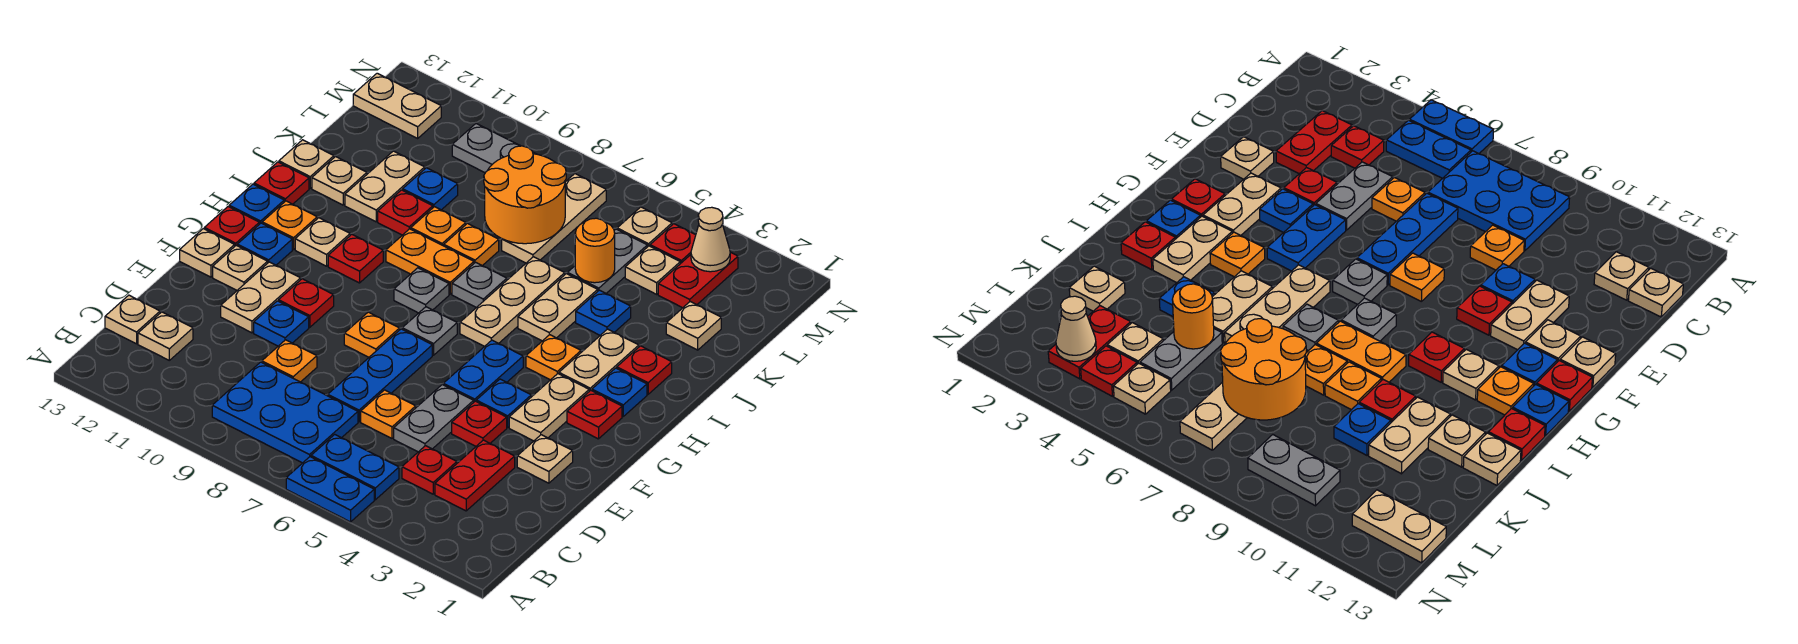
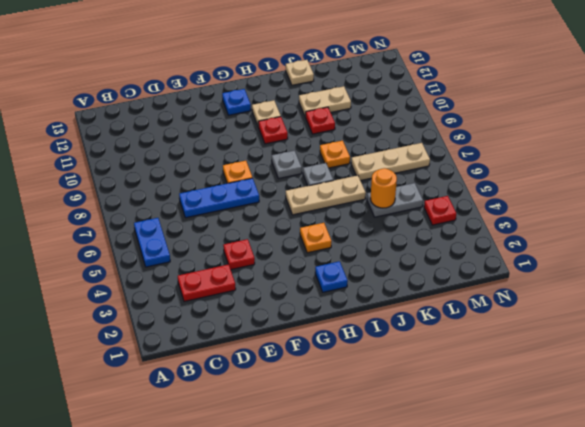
none -> blue 1x2 plate [286,457,374,522]
none -> blue 2x3 plate [212,362,358,463]
none -> red 1x1 plate [402,446,457,494]
none -> tan 1x1 plate [138,312,193,360]

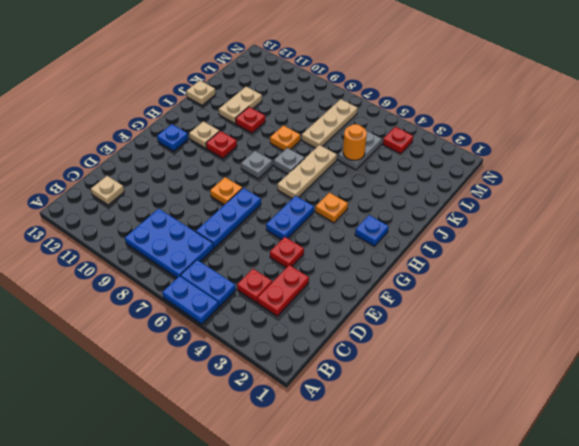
none -> tan 1x1 plate [105,295,160,344]
none -> grey 1x2 plate [394,385,474,452]
none -> orange 1x1 plate [361,390,416,438]
none -> orange 1x1 plate [262,340,317,382]

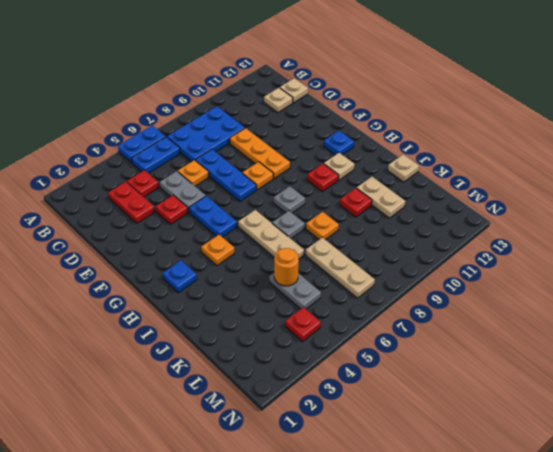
orange 1x3 plate [230,128,290,178] -> orange 1x1 plate [262,340,317,382]
none -> tan 1x1 plate [517,435,573,483]
none -> blue 1x1 plate [254,301,309,346]
none -> tan 1x2 plate [221,262,301,333]
none -> tan 1x2 plate [509,374,589,441]

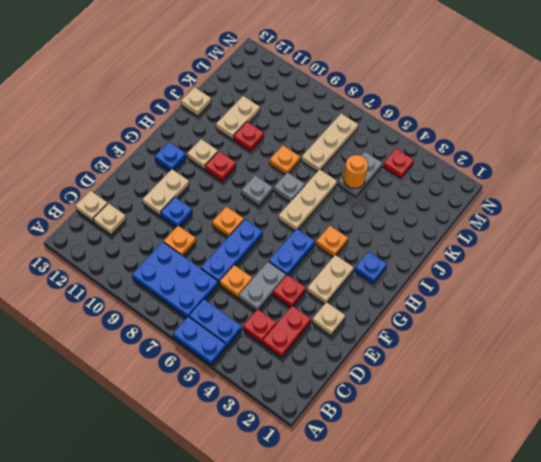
none -> blue 1x1 plate [476,379,531,428]
none -> red 1x1 plate [279,279,334,327]
none -> tan 1x1 plate [213,245,268,290]
none -> tan 1x1 plate [180,229,235,277]

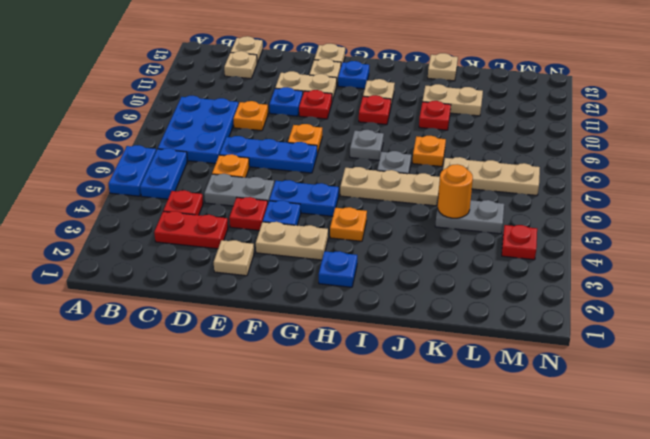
none -> red 1x1 plate [567,390,622,439]
none -> grey 1x1 plate [402,307,457,355]
none -> red 1x1 plate [204,207,259,246]
none -> tan 1x2 plate [559,329,639,391]

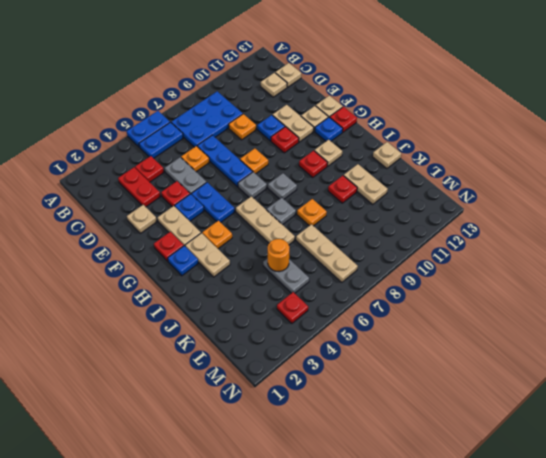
none -> orange 1x1 plate [262,201,317,249]
none -> blue 1x1 plate [229,184,284,224]
none -> red 1x1 plate [617,346,672,394]
none -> tan 1x2 plate [518,274,598,341]

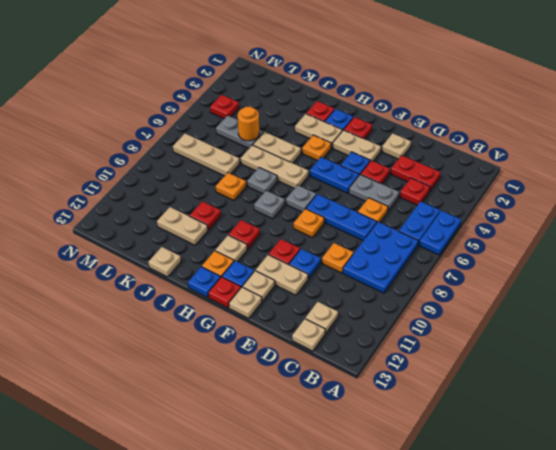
none -> orange 1x2 plate [386,229,474,294]
none -> red 1x1 plate [254,162,309,204]
none -> blue 1x1 plate [576,290,631,335]
none -> orange 1x1 plate [411,207,466,246]

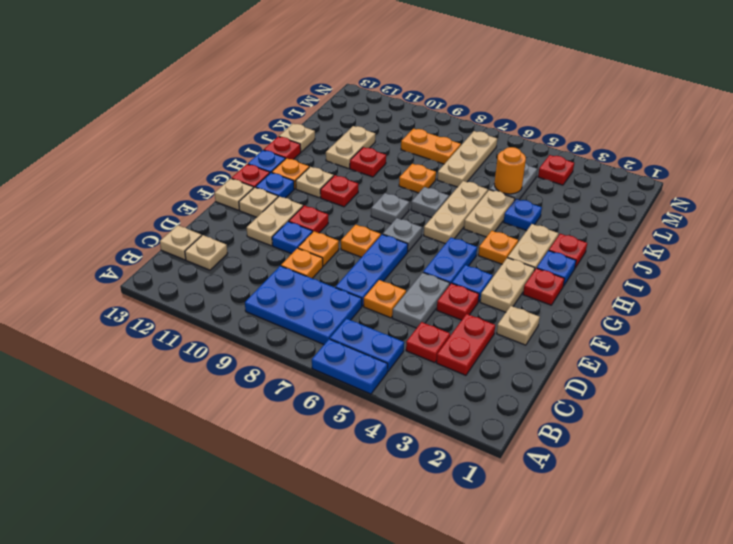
orange 1x1 plate [298,231,339,266] -> orange 1x1 plate moved to [411,207,466,246]
orange 1x2 plate [401,129,461,164] -> orange 1x2 plate moved to [386,229,474,294]
none -> tan 1x1 plate [312,157,367,205]
none -> tan 1x1 plate [666,302,721,350]
none -> blue 1x1 plate [403,168,458,210]
none -> red 1x2 plate [658,252,738,308]

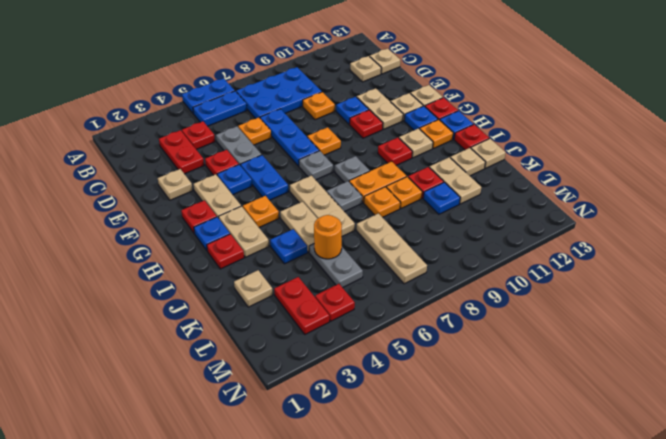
none -> tan 1x1 plate [625,246,680,294]
none -> tan 1x1 plate [617,207,672,247]
none -> grey 1x2 plate [452,124,536,173]
none -> tan 1x2 plate [353,73,441,138]

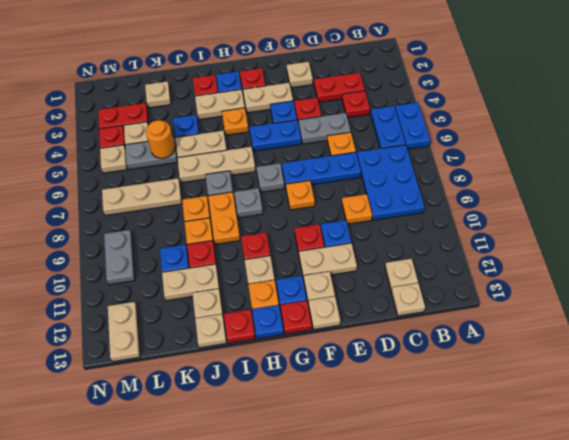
none -> orange 2x2 round brick [484,146,566,244]
none -> tan 1x1 cone [691,207,730,272]

